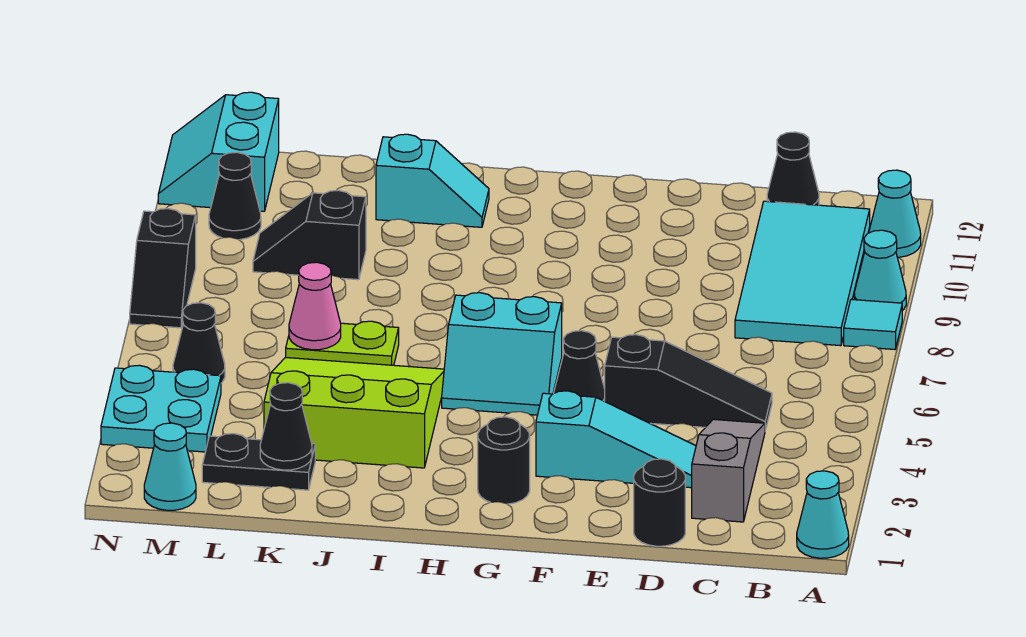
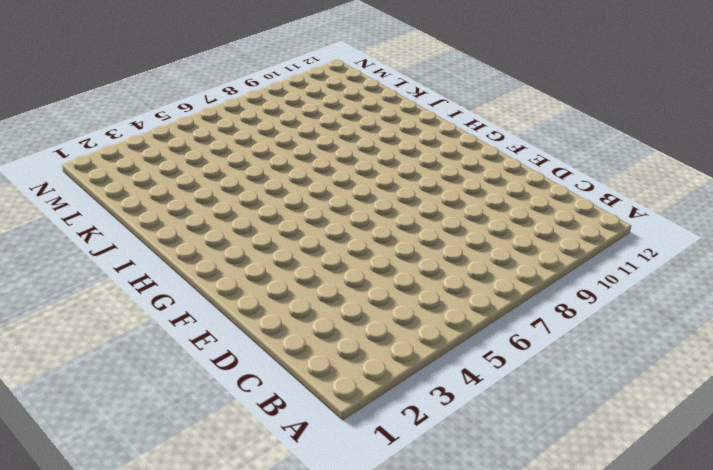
none -> cyan 1x1 cone [797,471,849,558]
none -> cyan 1x1 tile [844,299,902,349]
none -> cyan 1x1 cone [854,230,906,311]

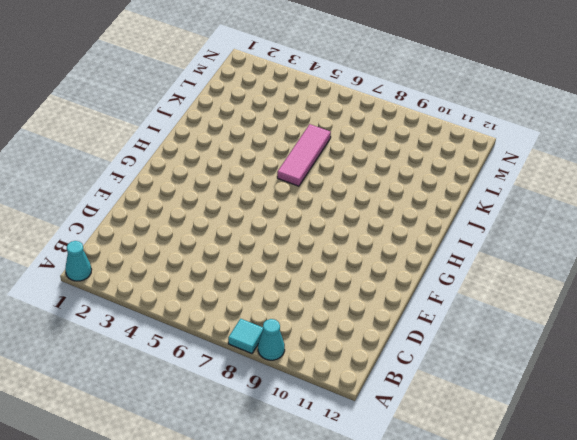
pink 1x3 tile [277,124,331,186] -> lime 1x2 plate [286,321,399,365]
none -> cyan 1x1 cone [869,170,921,257]
none -> cyan 2x4 tile [735,201,870,346]
none -> grey 1x3 slope [692,419,765,522]

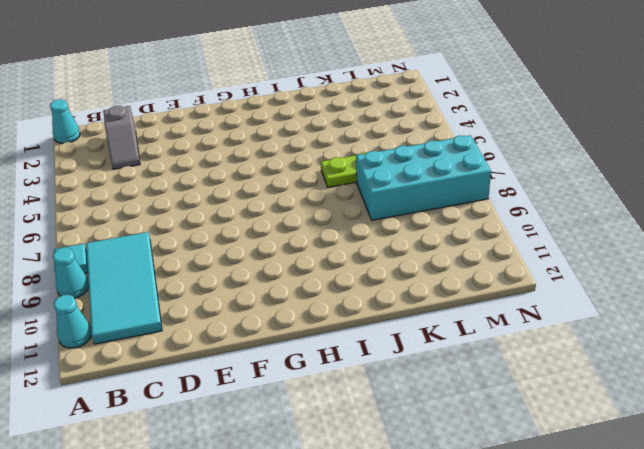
grey 1x2 slope [103,106,140,169] -> grey 1x3 slope [692,419,765,522]
cyan 2x4 brick [356,135,491,220] -> black 1x2 slope [130,209,196,328]
none -> black 1x3 slope [605,335,772,430]
none -> black 1x1 cone [767,132,819,205]
none -> black 1x1 round brick [634,459,685,546]

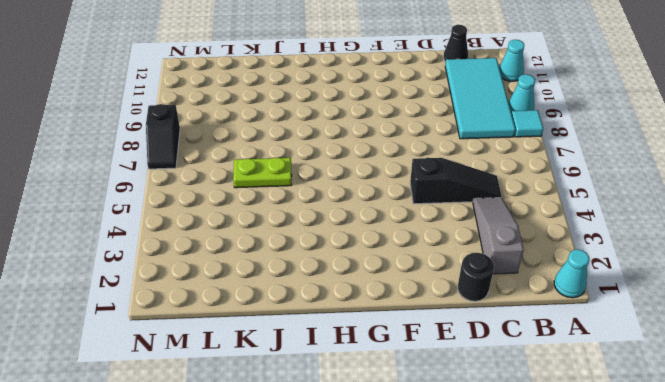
none -> cyan 1x3 slope [536,391,696,488]
none -> black 1x1 cone [554,331,605,401]
none -> black 1x1 round brick [478,417,530,504]

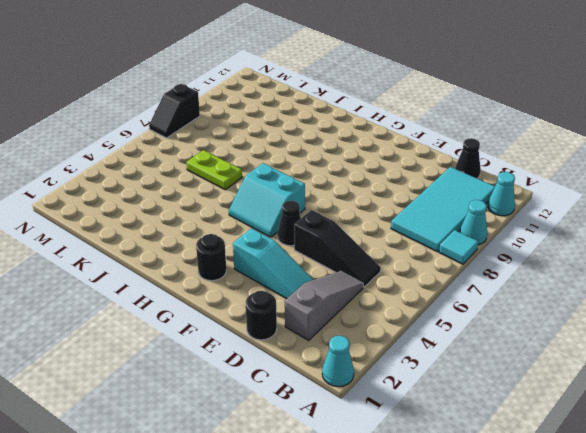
none -> lime 3x3 slope [264,358,444,468]
none -> cyan 1x2 slope [376,134,489,227]
none -> black 1x2 plate [202,434,315,490]

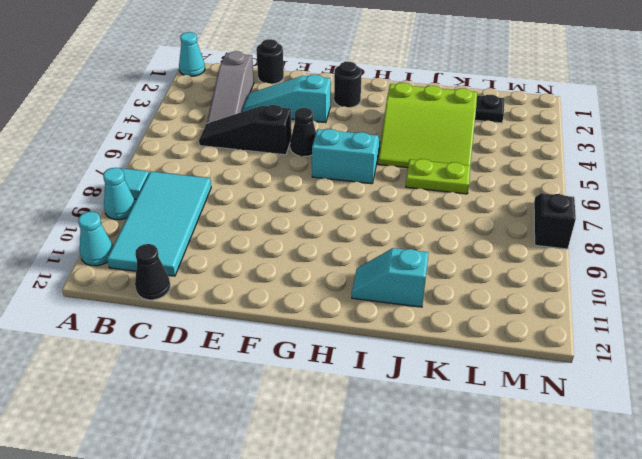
none -> black 1x2 slope [253,190,366,280]
none -> cyan 1x1 cone [144,423,196,510]
none -> cyan 2x2 plate [101,365,221,452]

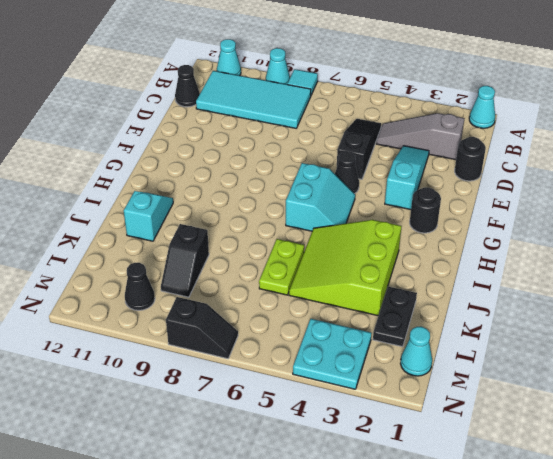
none -> black 1x1 cone [173,303,225,383]
none -> cyan 2x2 slope [158,92,279,211]
none -> black 1x1 cone [260,383,312,470]

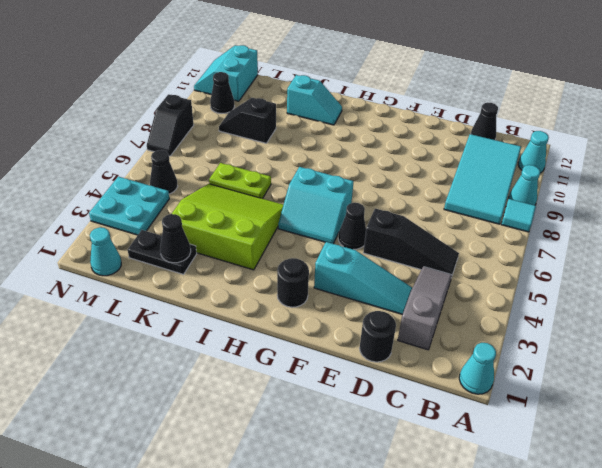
none -> pink 1x1 cone [289,262,341,350]

